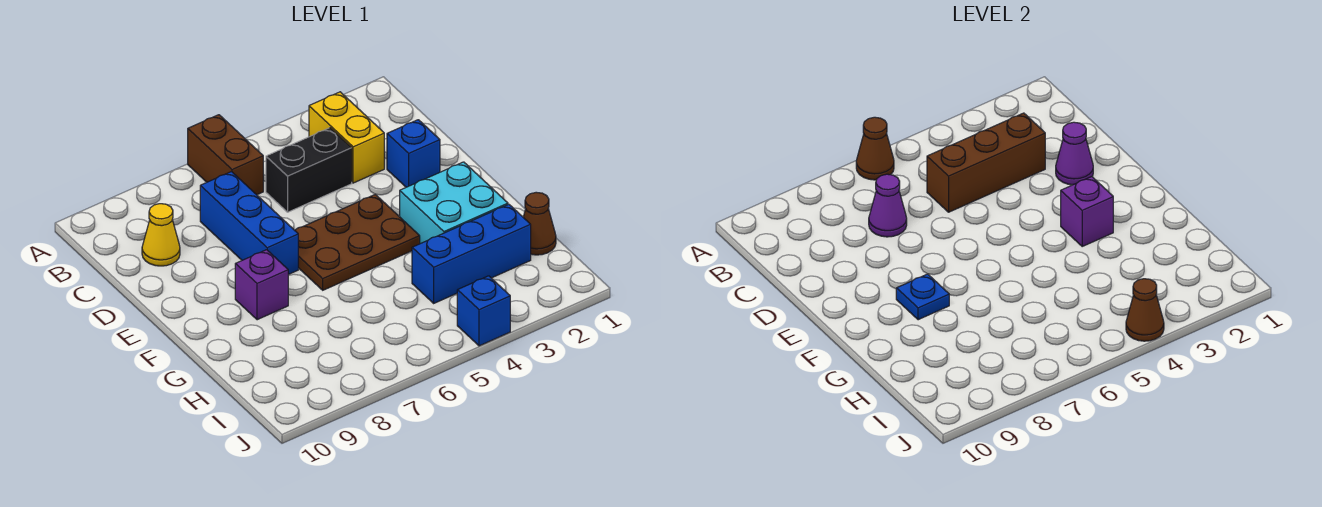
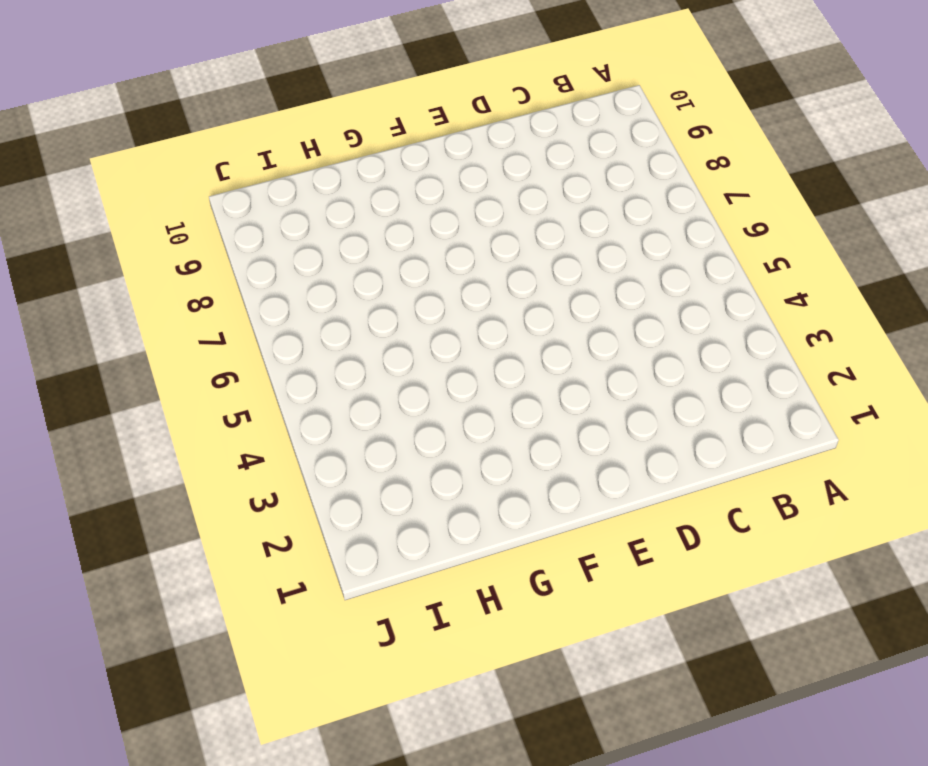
none -> brown 1x2 brick [188,115,263,195]
none -> yellow 1x2 brick [309,92,384,183]
none -> black 1x2 brick [266,128,352,212]

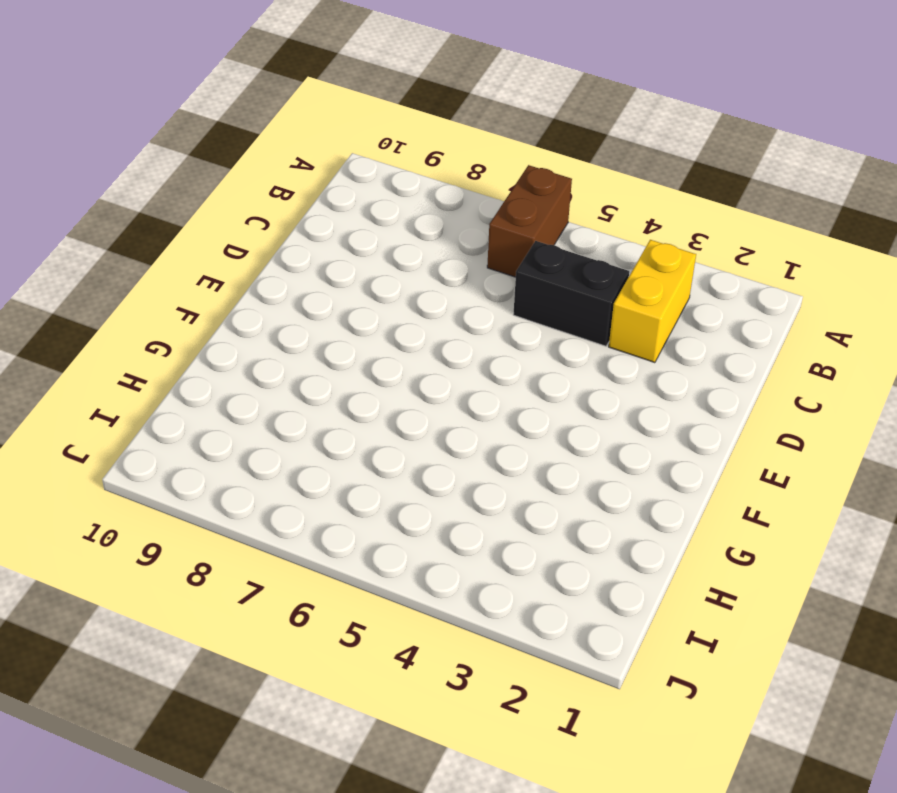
none -> blue 1x3 brick [200,172,298,275]
none -> yellow 1x1 cone [142,204,180,266]
none -> blue 1x1 brick [387,120,440,187]

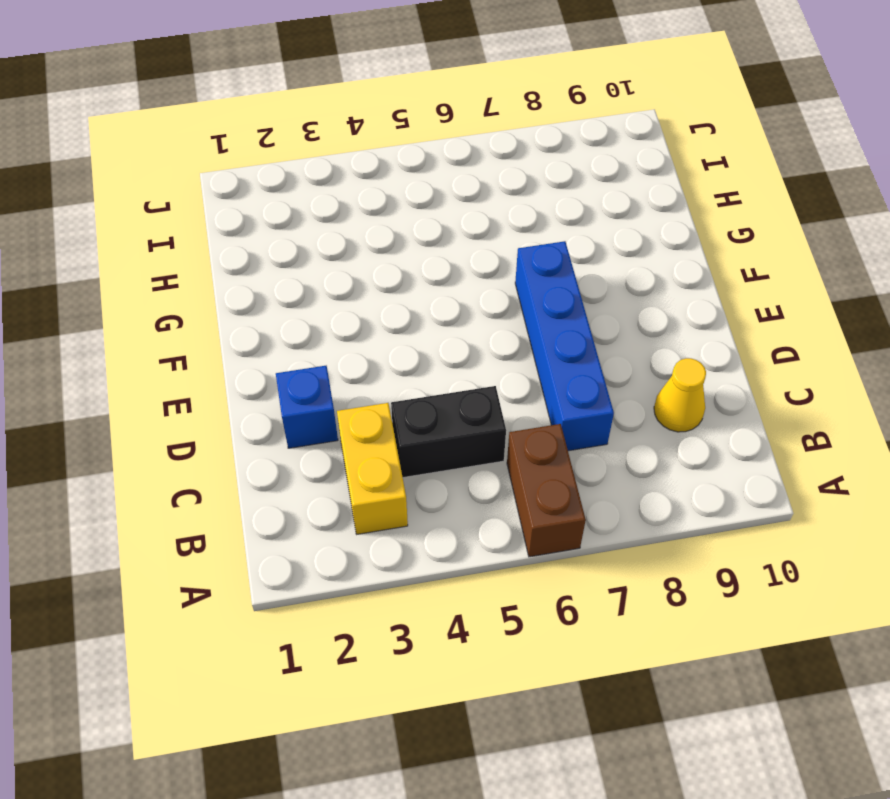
blue 1x4 brick [515,241,614,451] -> blue 1x3 brick [200,172,298,275]
none -> brown 2x3 plate [295,194,420,290]
none -> cyan 2x2 brick [400,162,508,244]
none -> purple 1x1 brick [235,250,288,320]

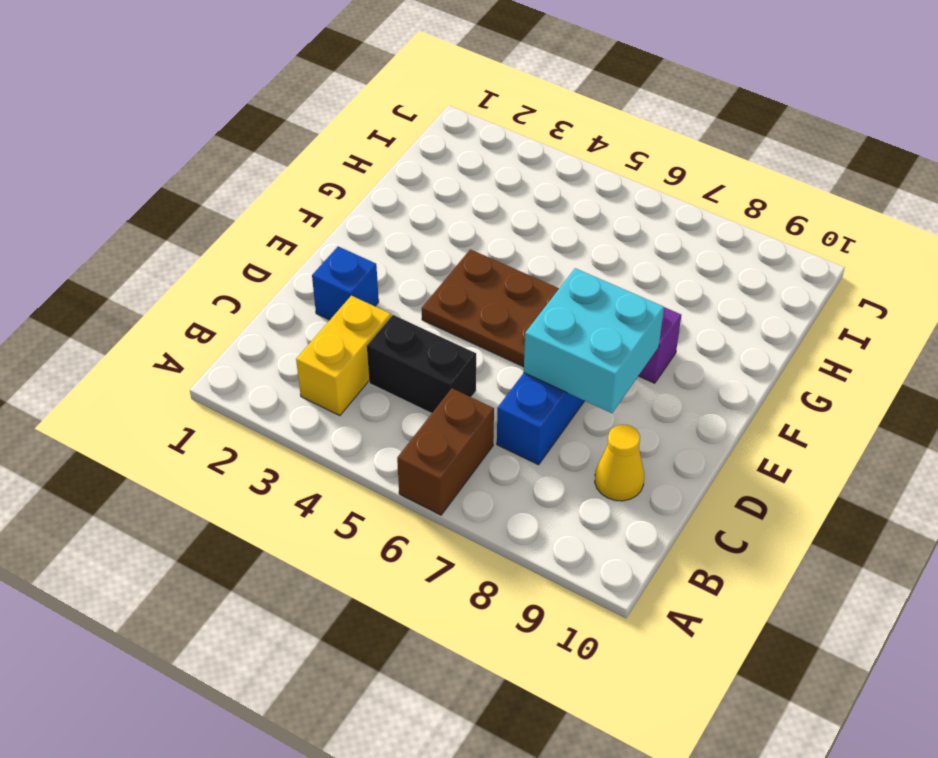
cyan 2x2 brick [524,268,664,413] -> cyan 2x2 brick moved to [400,162,508,244]
none -> brown 1x1 cone [523,192,556,255]
none -> blue 1x3 brick [412,204,531,303]
none -> blue 1x1 brick [457,276,510,346]

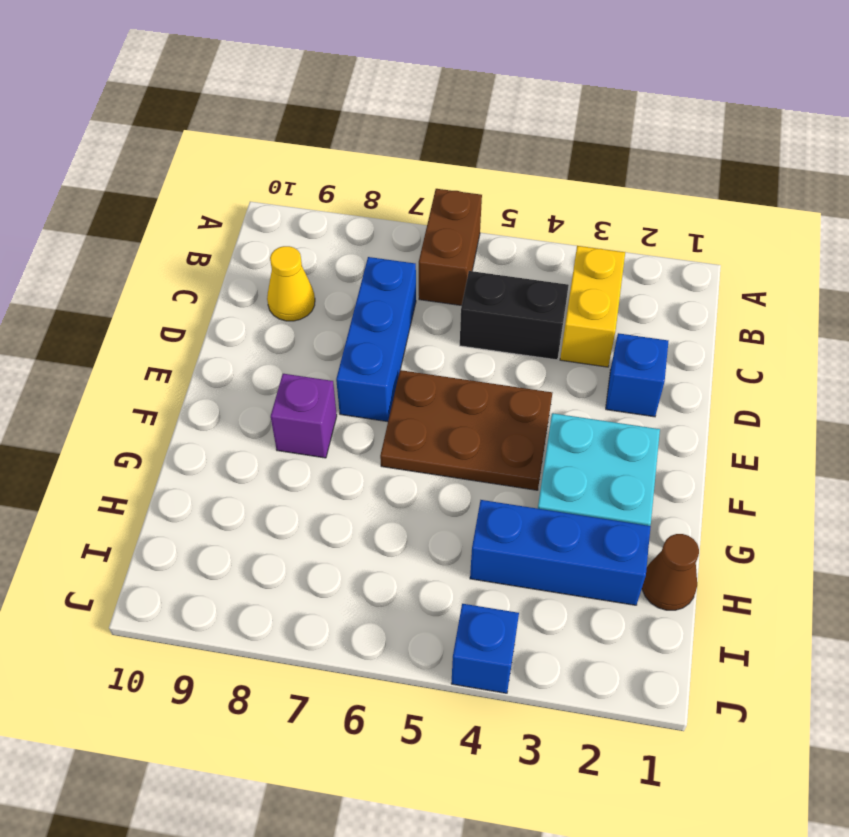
none -> brown 1x1 cone [856,117,894,180]
none -> brown 1x3 brick [927,113,1045,212]
none -> purple 1x1 cone [869,174,907,237]

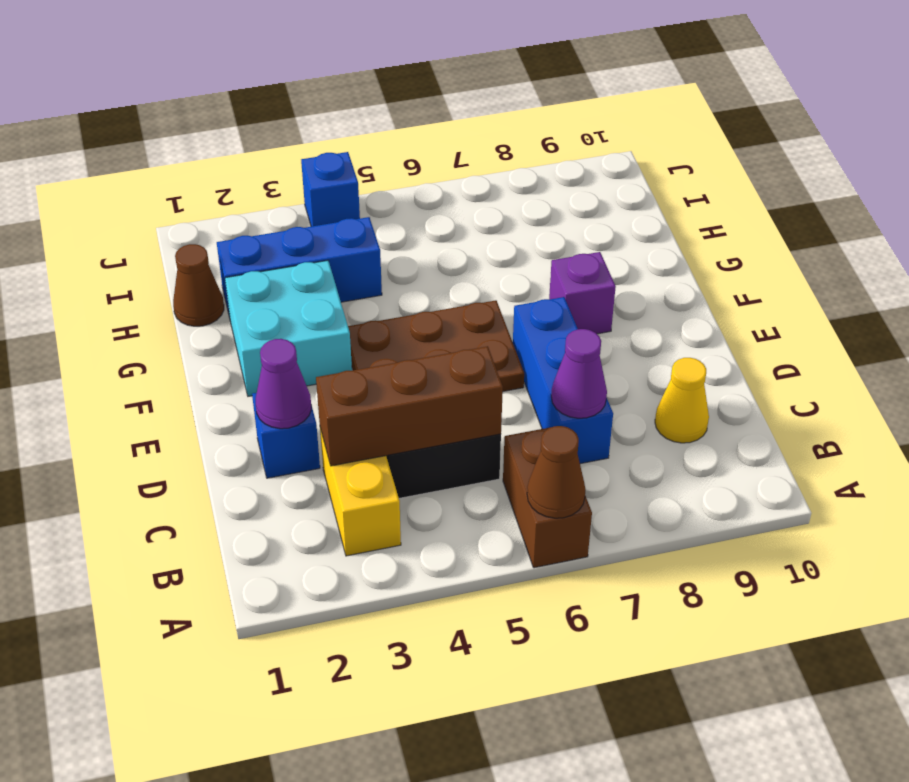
none -> purple 1x1 brick [1061,177,1113,246]
none -> blue 1x1 plate [896,274,949,320]
none -> brown 1x1 cone [1126,279,1164,341]

